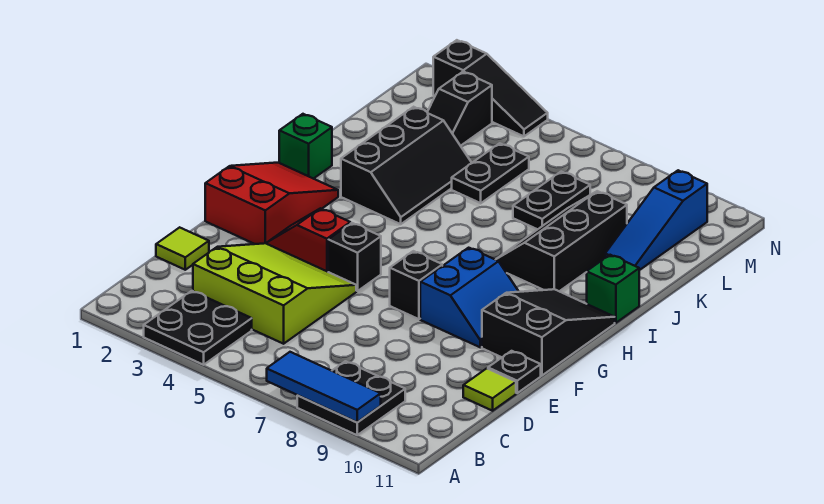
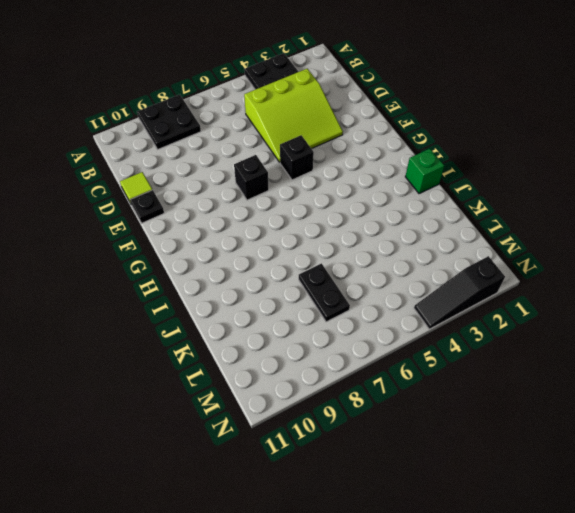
none -> lime 1x1 tile [156,227,209,270]
none -> red 2x3 slope [205,163,338,244]
none -> red 1x2 slope [267,208,350,272]

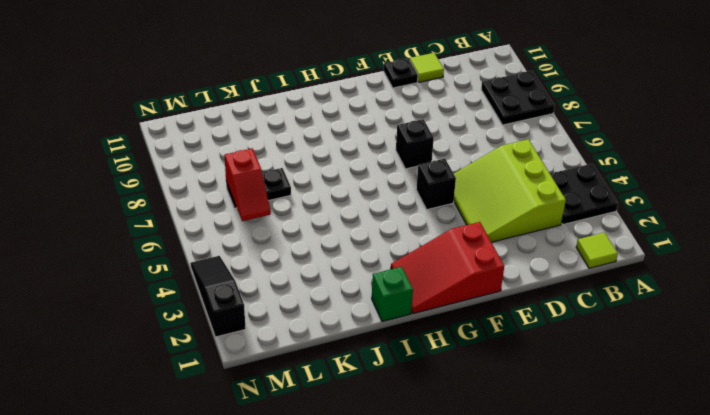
lime 1x1 tile [576,233,618,268] -> lime 1x1 tile moved to [156,227,209,270]
red 1x2 slope [225,148,271,221] -> red 1x2 slope moved to [267,208,350,272]
none -> blue 2x2 slope [420,248,519,347]
none -> black 2x3 slope [482,289,615,376]
none -> black 2x3 slope [341,107,472,224]

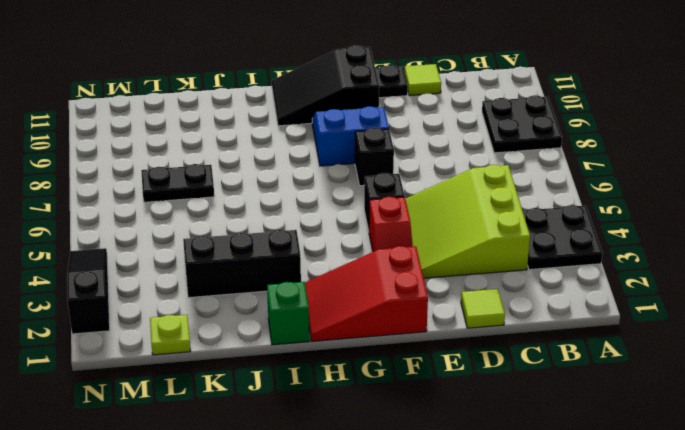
lime 1x1 plate [150,315,190,355] -> none
none -> black 2x3 slope [496,191,627,291]
none -> green 1x1 brick [587,255,639,323]
none -> black 1x2 plate [452,143,529,203]

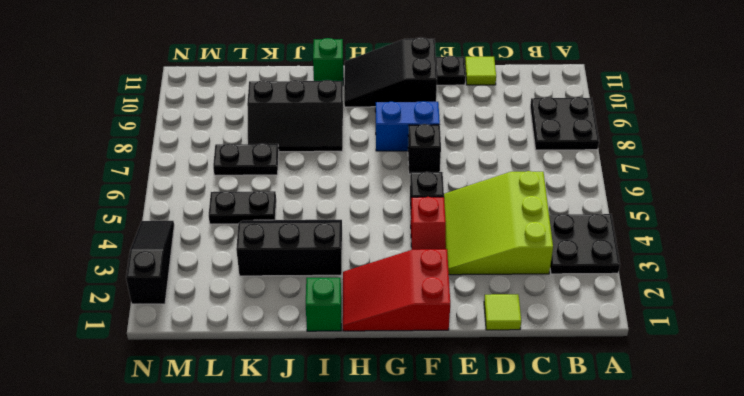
none -> blue 1x3 slope [605,170,707,270]
none -> black 1x2 slope [428,72,492,146]
none -> blue 1x3 tile [267,352,381,422]

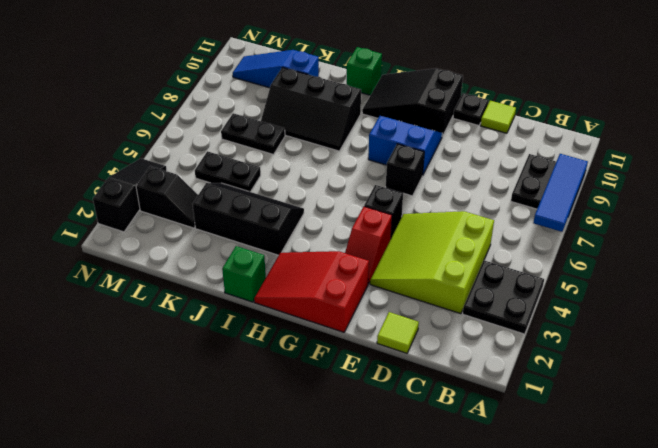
blue 1x3 slope [233,50,319,88] -> blue 1x3 slope turned to [605,170,707,270]

